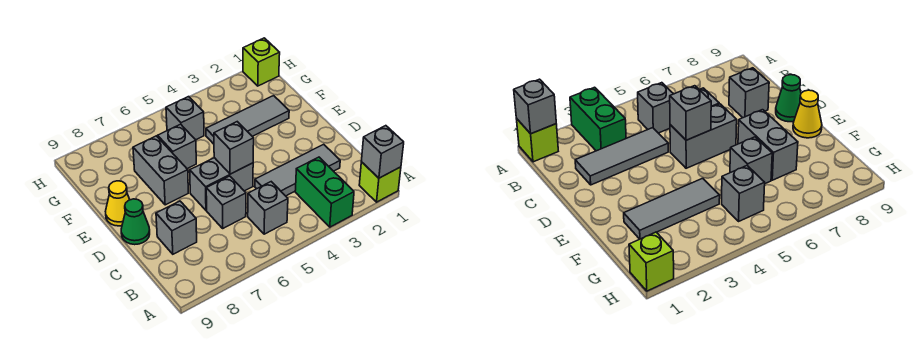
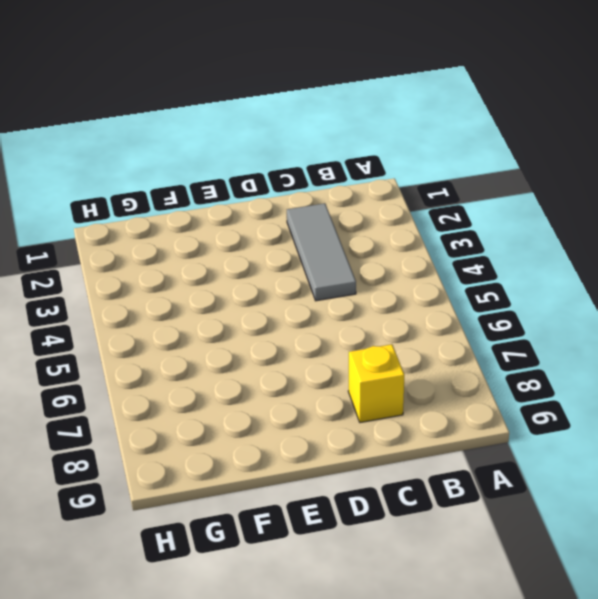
yellow 1x1 brick [348,344,404,423] -> grey 1x1 brick [156,201,197,254]
none -> lime 1x1 brick [359,162,401,202]
none -> green 1x2 brick [295,157,354,227]
none -> grey 1x1 brick [248,182,288,234]

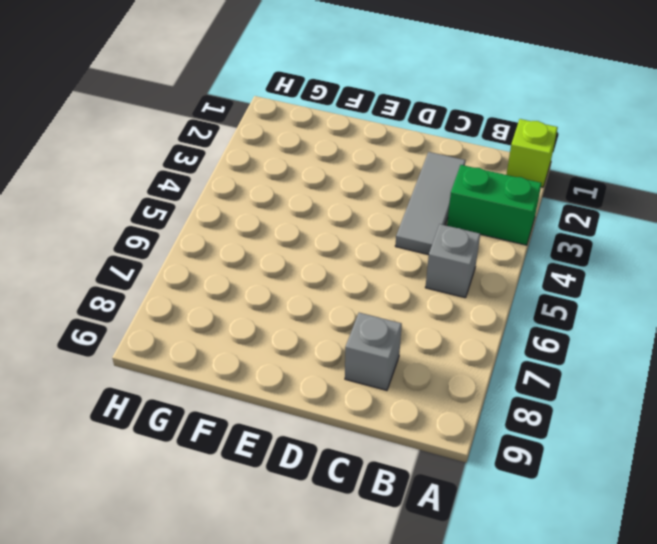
none -> grey 1x1 brick [206,176,246,228]
none -> grey 1x2 brick [190,158,253,210]
none -> green 1x1 cone [121,199,150,245]

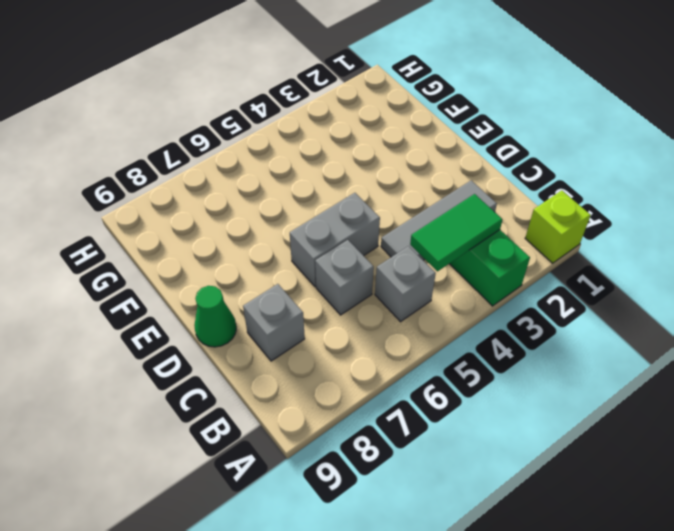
green 1x2 tile [410,194,502,271] -> none
none -> grey 1x2 brick [133,136,188,205]
none -> yellow 1x1 cone [106,181,130,226]
none -> grey 1x3 tile [206,96,289,144]

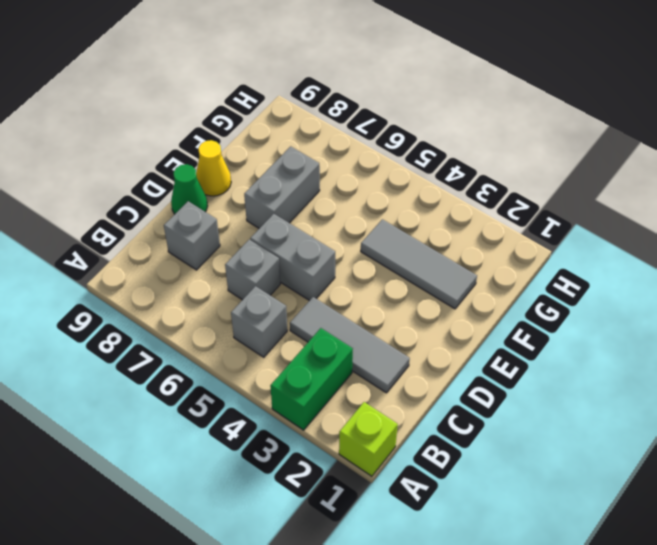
none -> grey 1x1 brick [158,124,196,169]
none -> grey 1x1 brick [166,97,204,140]
none -> lime 1x1 brick [243,38,280,86]

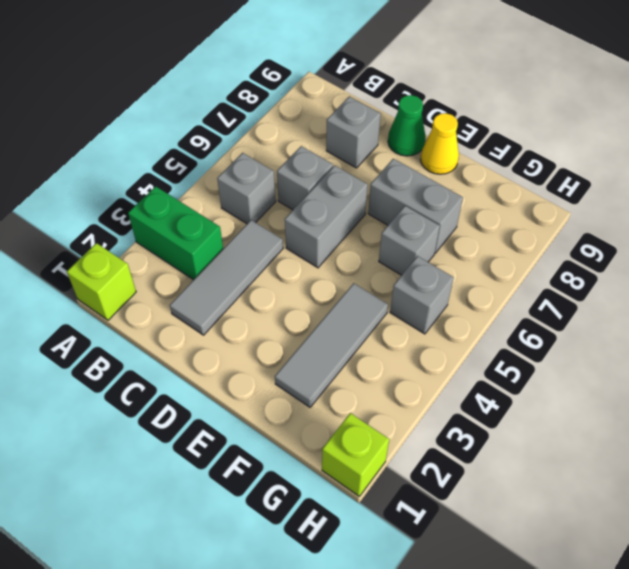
none -> grey 1x1 brick [361,126,404,178]
none -> grey 1x1 brick [214,122,254,174]

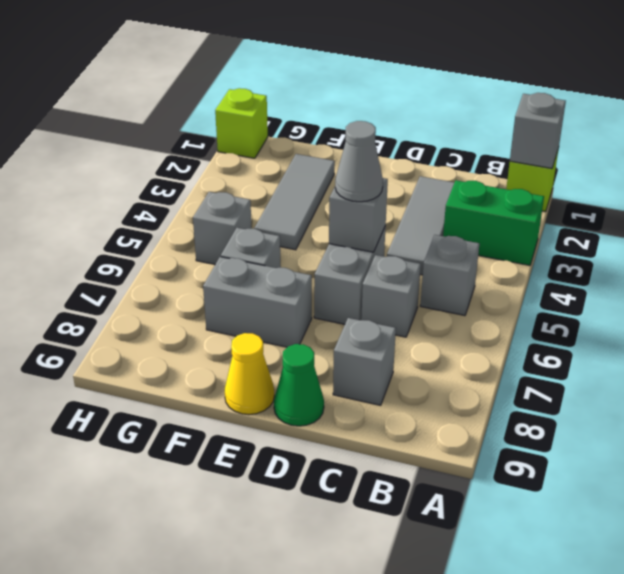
grey 1x1 cone [335,121,383,202] -> none

